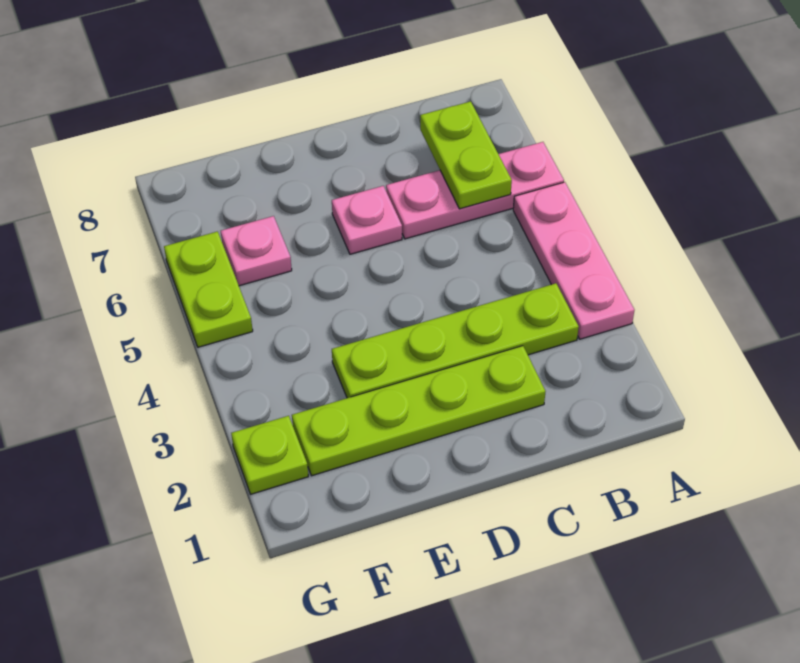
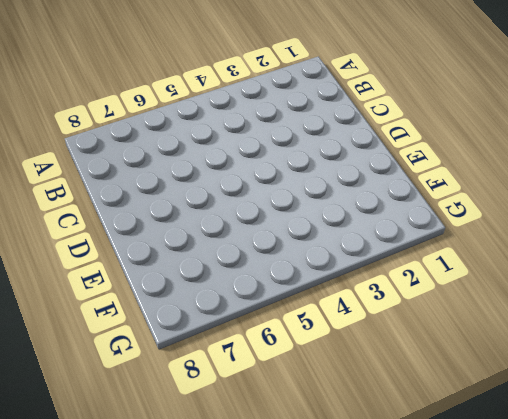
none -> pink 1x3 plate [513,182,634,339]
none -> pink 1x3 plate [386,142,564,239]

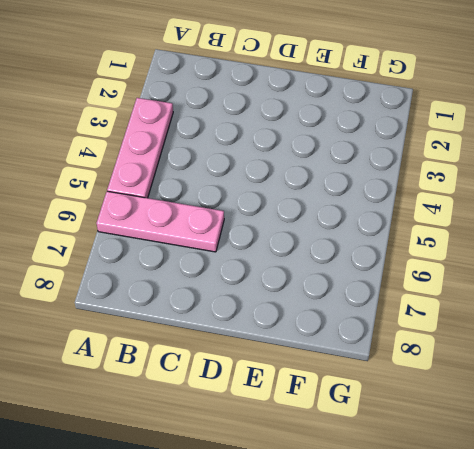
none -> lime 1x4 plate [332,283,579,398]
none -> lime 1x4 plate [292,346,546,476]

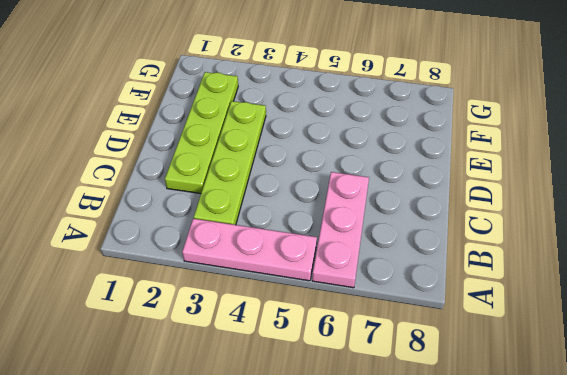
none -> pink 1x1 plate [332,186,402,254]
none -> pink 1x1 plate [221,216,292,286]

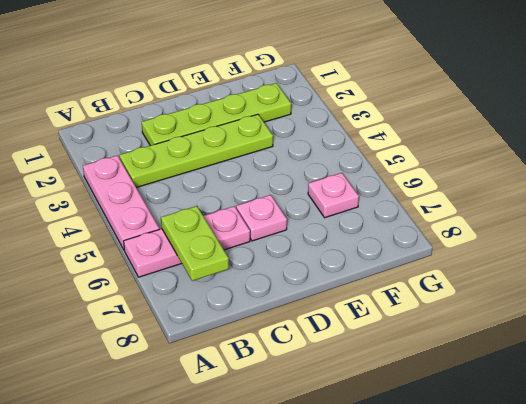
none -> lime 1x1 plate [231,416,308,494]
none -> lime 1x2 plate [164,232,253,347]

